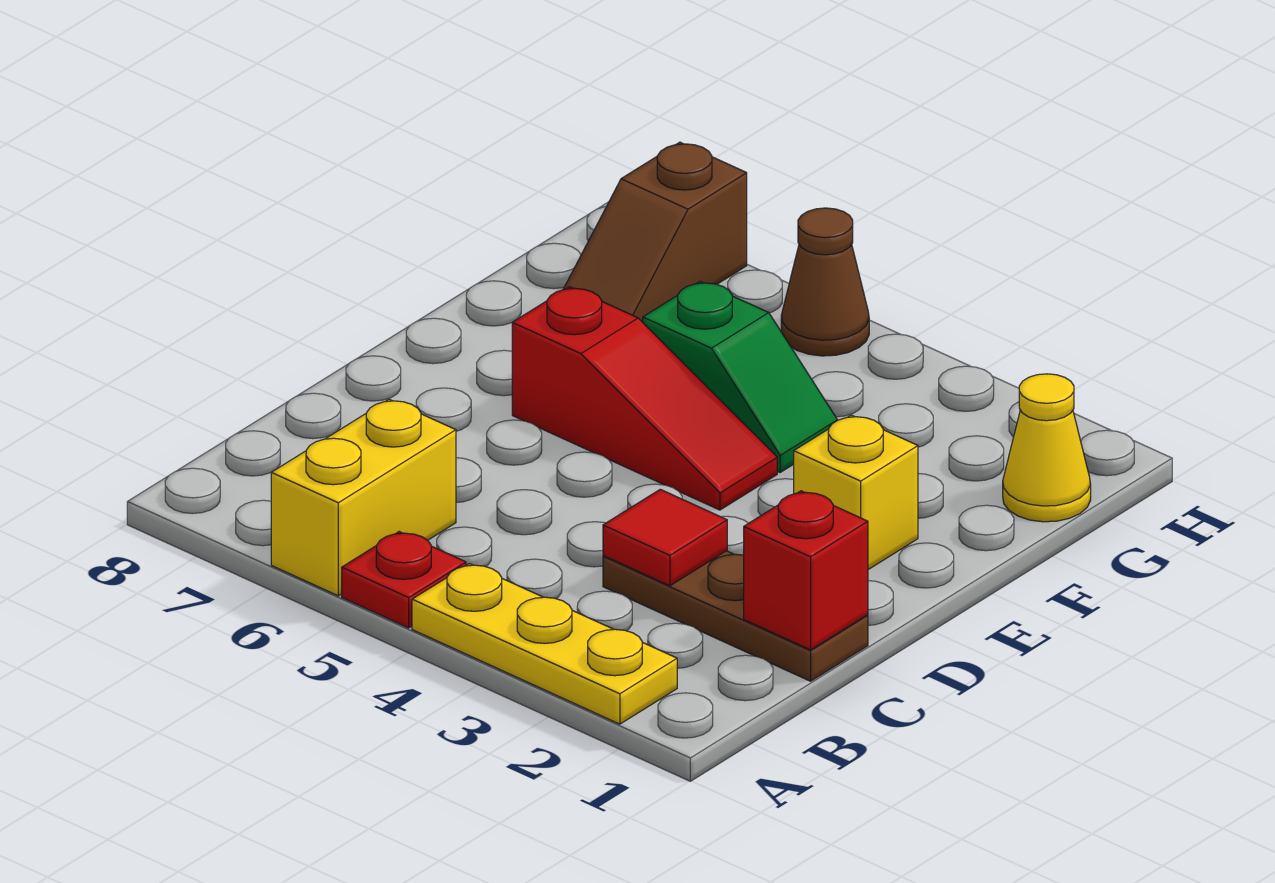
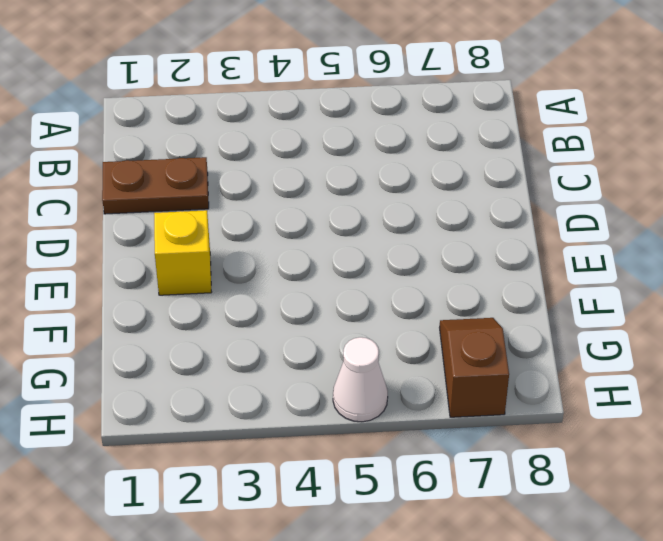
brown 1x2 plate [102,157,209,214] -> brown 1x3 plate [603,551,868,681]
white 1x1 cone [333,337,388,422] -> brown 1x1 cone [781,208,869,356]
none -> yellow 1x3 plate [412,564,677,724]
none -> red 1x1 plate [342,532,466,628]
none -> yellow 1x2 brick [271,399,456,596]

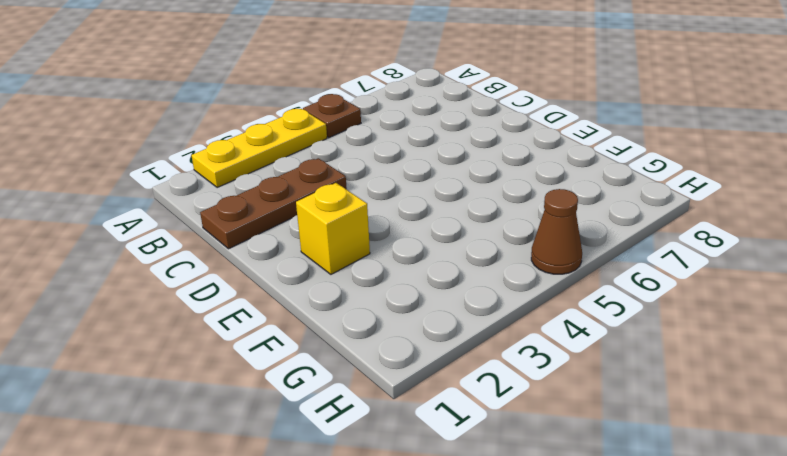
brown 1x1 plate [303,94,361,138] -> red 1x1 plate [342,532,466,628]
none -> yellow 1x2 brick [271,399,456,596]
none -> red 1x3 slope [512,287,777,510]
none -> green 1x2 slope [643,281,837,472]

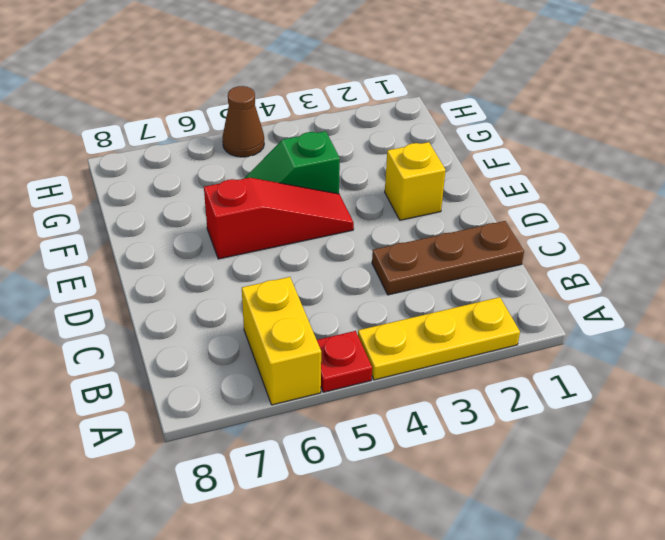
green 1x2 slope [244,131,340,194] -> green 1x2 slope turned to [643,281,837,472]
none -> yellow 1x1 cone [1003,374,1091,522]
none -> brown 1x2 slope [563,142,747,322]
none -> red 1x1 brick [744,491,868,650]

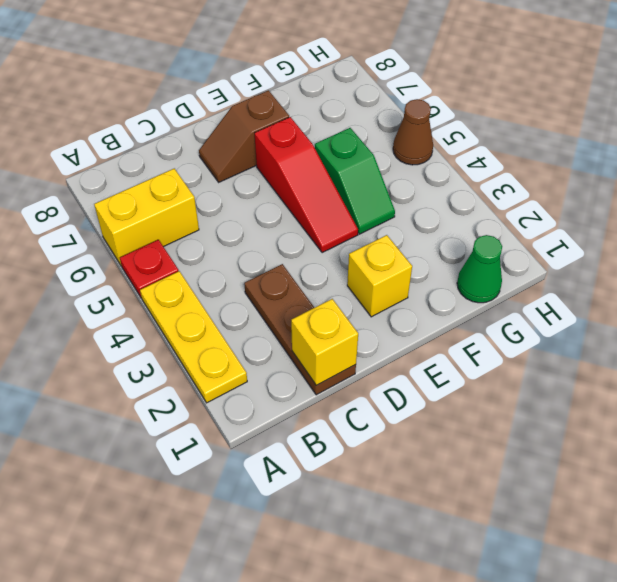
yellow 1x1 brick [291,299,358,385] -> red 1x1 brick [744,491,868,650]
brown 1x2 slope [199,90,289,182] -> brown 1x2 slope moved to [563,142,747,322]
green 1x1 cone [457,235,502,303] -> yellow 1x1 cone [1003,374,1091,522]
none -> red 1x1 tile [603,489,727,586]

